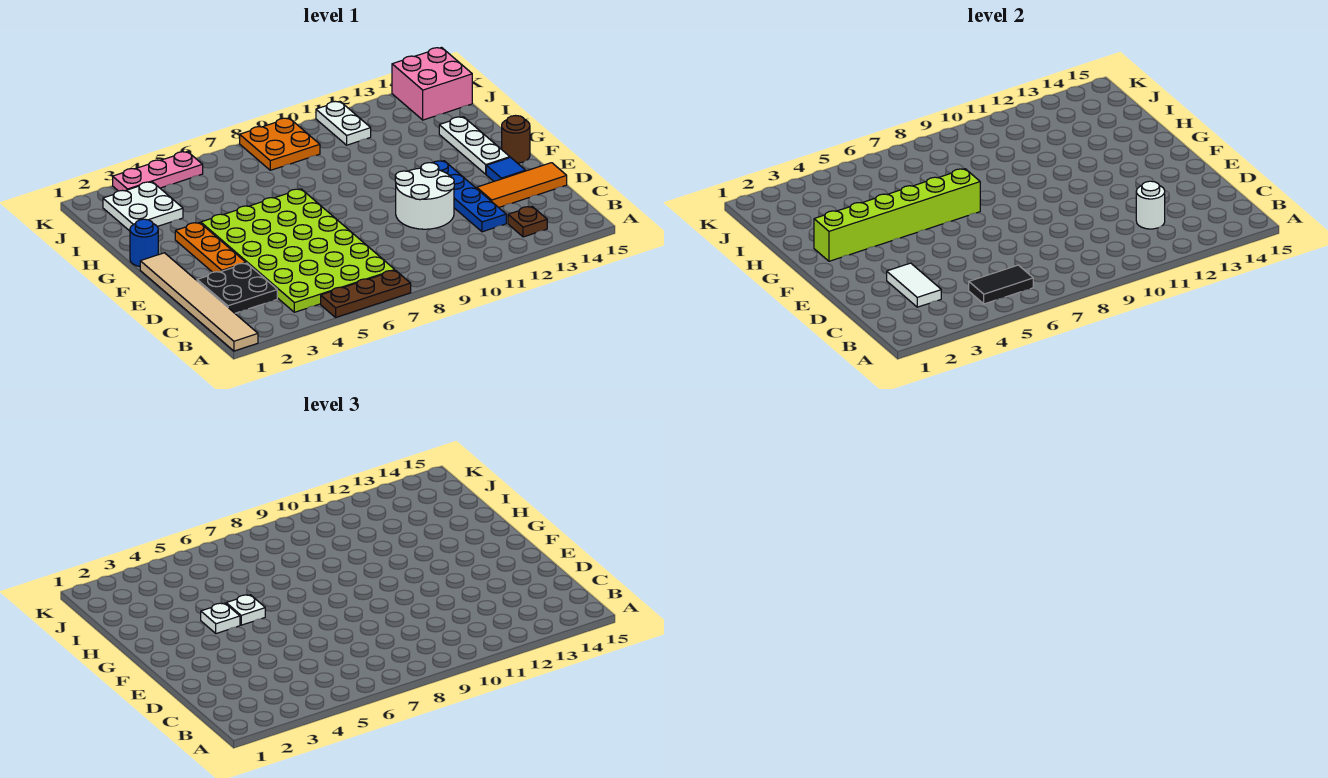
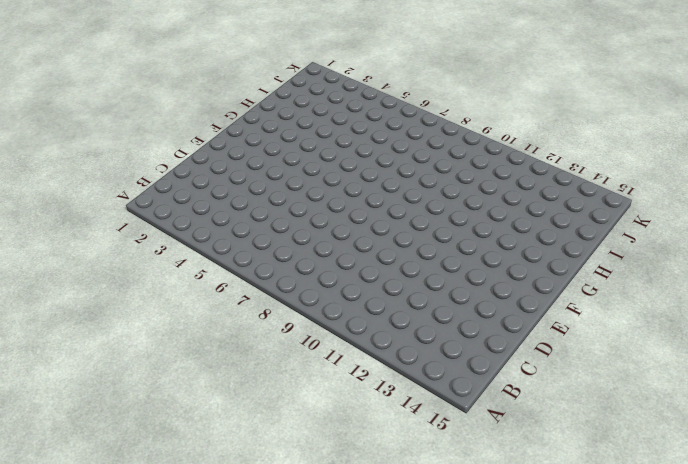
none -> tan 1x6 tile [140,253,258,351]
none -> brown 1x3 plate [321,270,411,317]
none -> lime 4x6 plate [201,189,395,312]

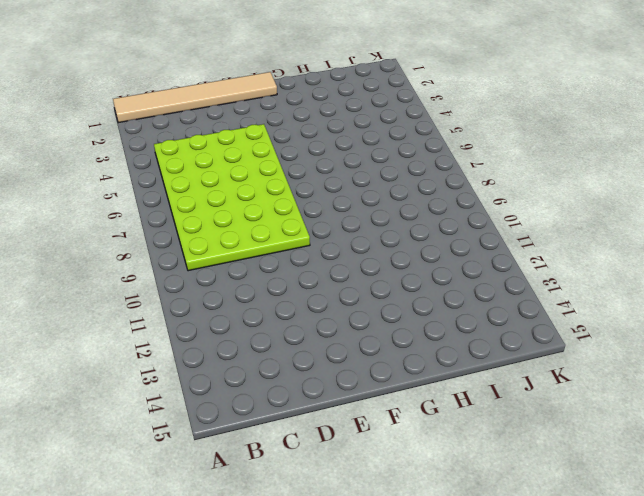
lime 4x6 plate [154,124,310,271] -> lime 4x6 plate turned to [201,189,395,312]
none -> brown 1x3 plate [321,270,411,317]
none -> brown 1x1 plate [508,207,547,237]
none -> black 2x2 plate [197,263,277,313]

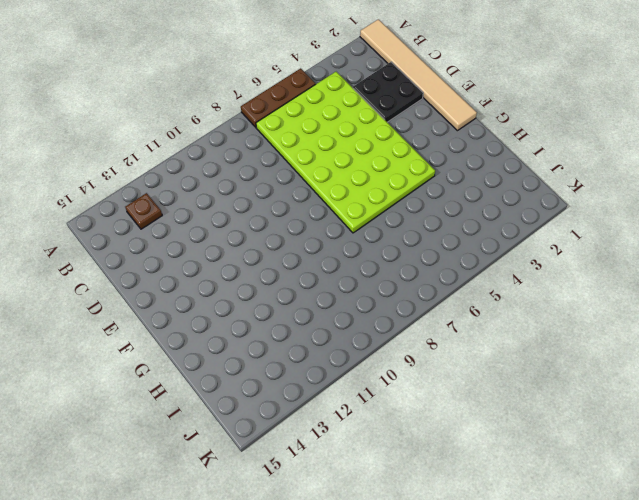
none -> blue 1x4 plate [433,161,506,232]
none -> white 2x2 round brick [395,163,454,229]
none -> orange 1x3 tile [477,163,567,207]

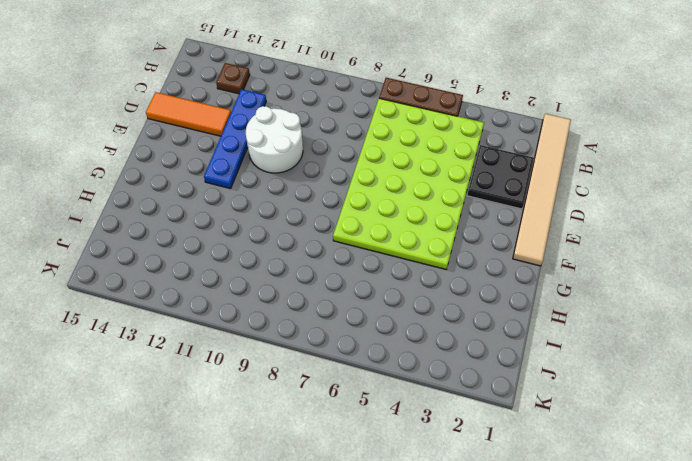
none -> orange 1x3 plate [175,223,246,272]
none -> blue 1x1 tile [486,157,526,181]
none -> white 1x3 plate [439,117,510,174]

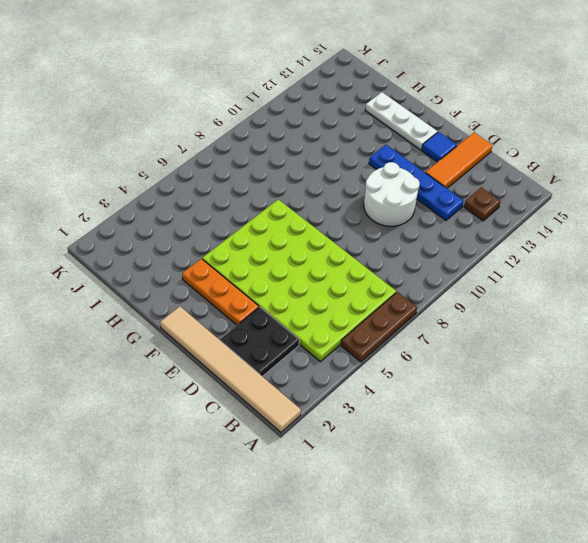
none -> brown 1x1 round brick [502,116,530,163]
none -> blue 1x1 round brick [130,219,158,267]
none -> white 2x2 plate [103,182,183,231]

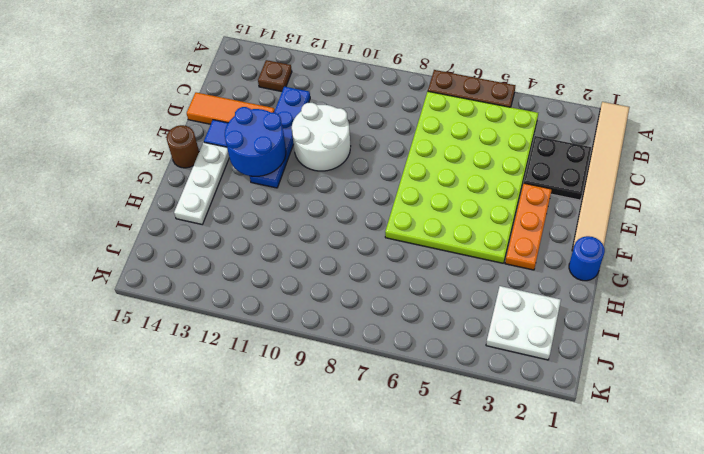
blue 2x2 round brick [225,107,286,176] -> none
none -> orange 2x2 plate [240,118,320,170]
none -> white 1x2 plate [316,101,371,145]
none -> pink 2x2 brick [392,48,472,120]

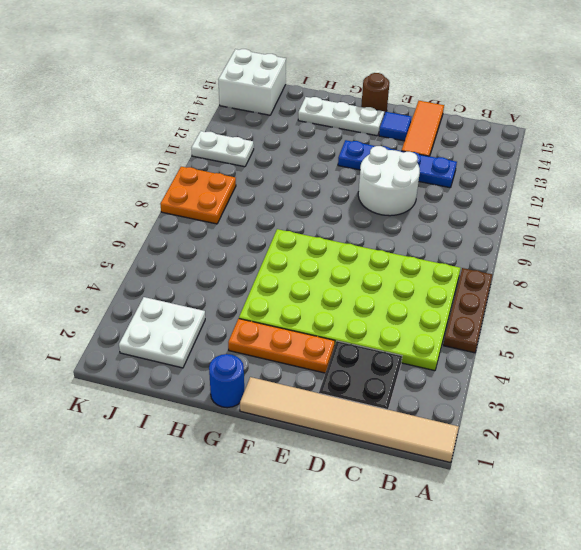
white 2x2 brick [218,49,286,115] -> pink 2x2 brick [392,48,472,120]
none -> brown 1x1 plate [508,207,547,237]
none -> pink 1x3 plate [113,152,203,191]
none -> black 1x2 tile [969,265,1033,304]

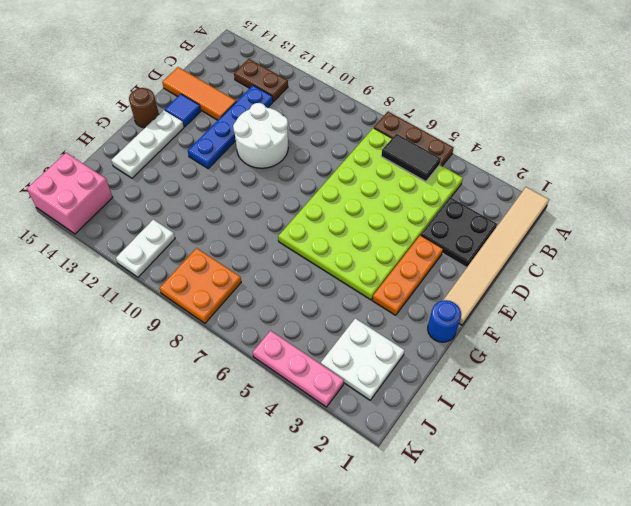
brown 1x2 plate [234,59,288,102] -> brown 1x1 plate [508,207,547,237]
none -> white 1x2 tile [887,263,941,307]
none -> white 1x1 round brick [1136,181,1165,229]
none -> lime 1x6 brick [814,169,980,261]

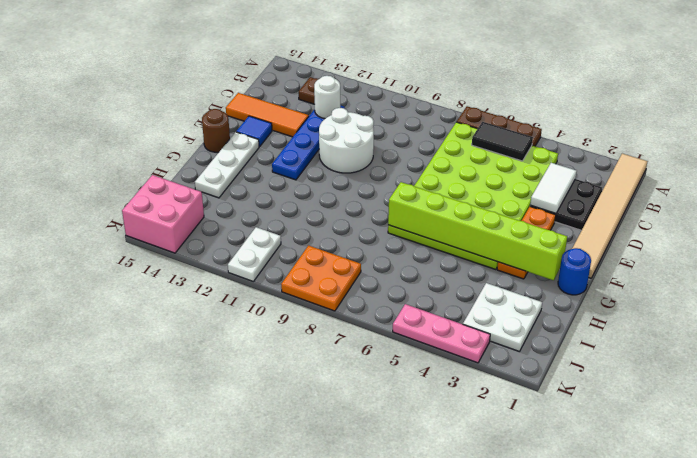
none -> white 1x1 plate [201,603,240,634]
none -> white 1x1 plate [226,595,265,625]

